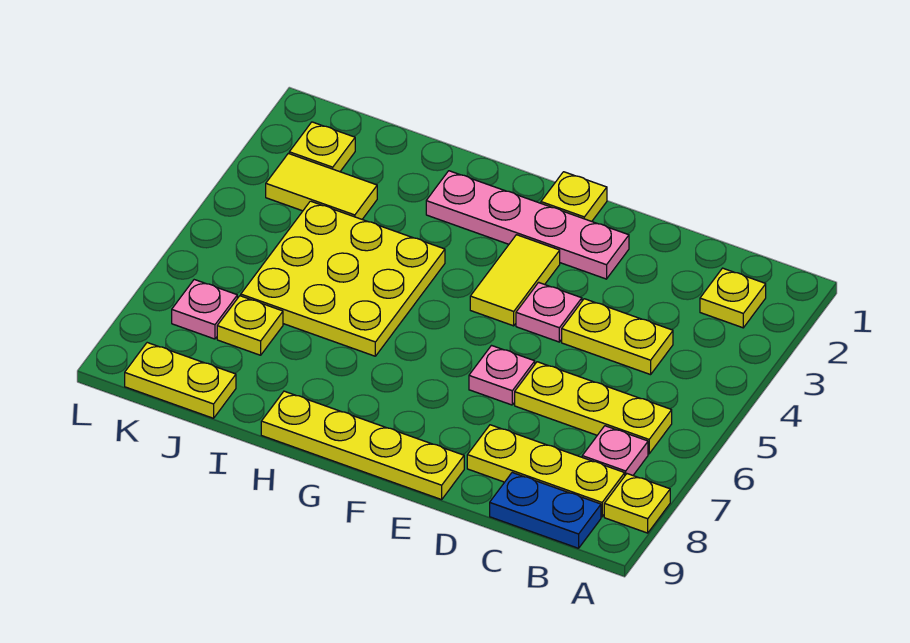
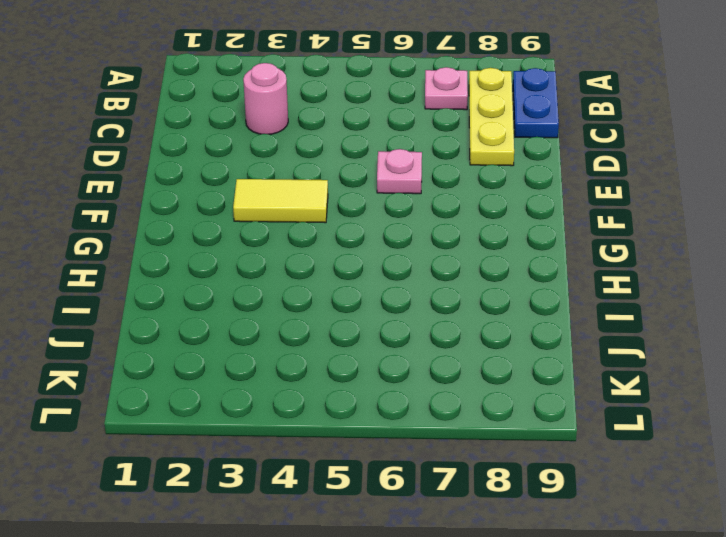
pink 1x1 round brick [243,63,288,134] -> none
none -> yellow 1x1 plate [604,474,670,533]
none -> yellow 1x1 plate [700,268,766,328]
none -> yellow 1x3 plate [515,362,672,454]

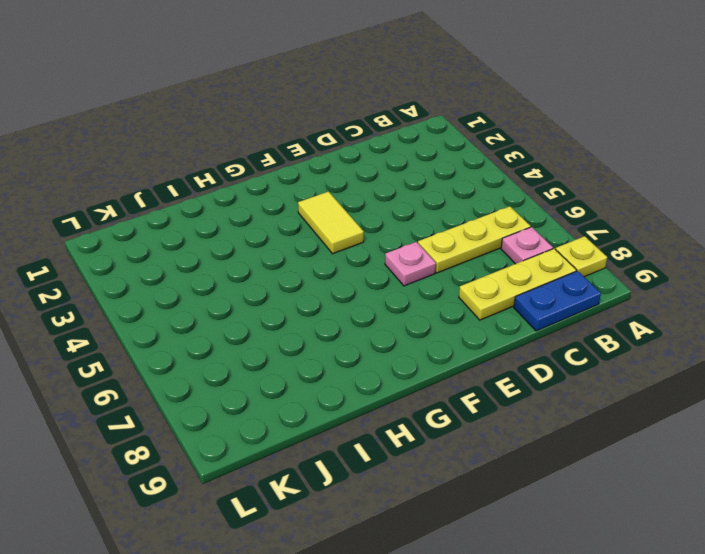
none -> yellow 1x1 plate [700,268,766,328]
none -> yellow 1x2 plate [562,299,673,375]
none -> pink 1x4 plate [426,171,629,279]

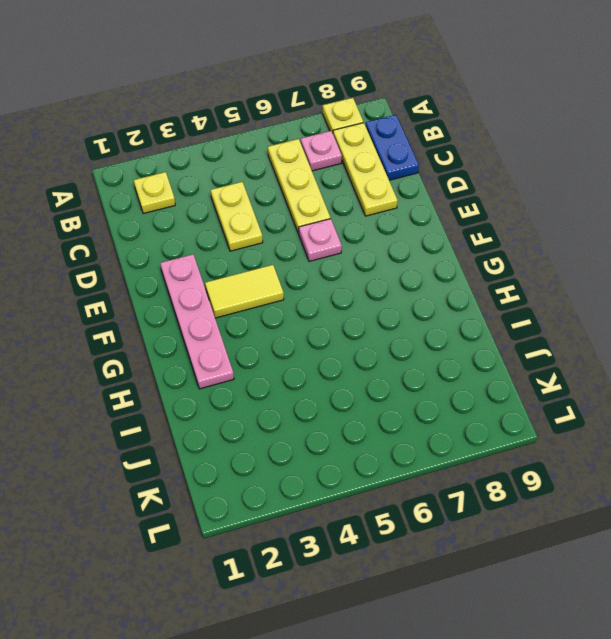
none -> pink 1x1 plate [516,282,582,342]
none -> yellow 1x4 plate [261,391,464,500]
none -> yellow 1x1 plate [541,172,607,221]

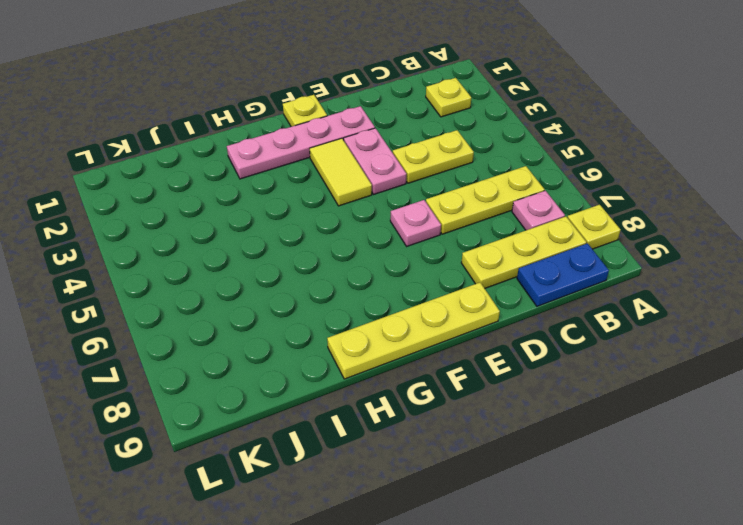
pink 1x2 plate [344,128,406,195] -> pink 1x1 plate [516,282,582,342]
none -> yellow 3x3 plate [241,201,445,356]
none -> yellow 1x2 tile [266,153,377,219]
none -> yellow 1x1 plate [217,296,283,355]

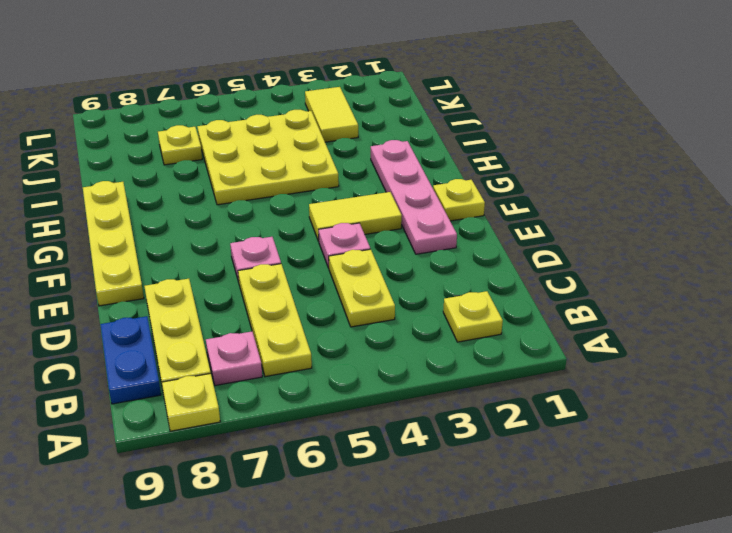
none -> yellow 1x2 plate [125,343,236,418]
none -> yellow 1x1 plate [289,122,355,172]
none -> pink 1x1 plate [172,280,237,339]

